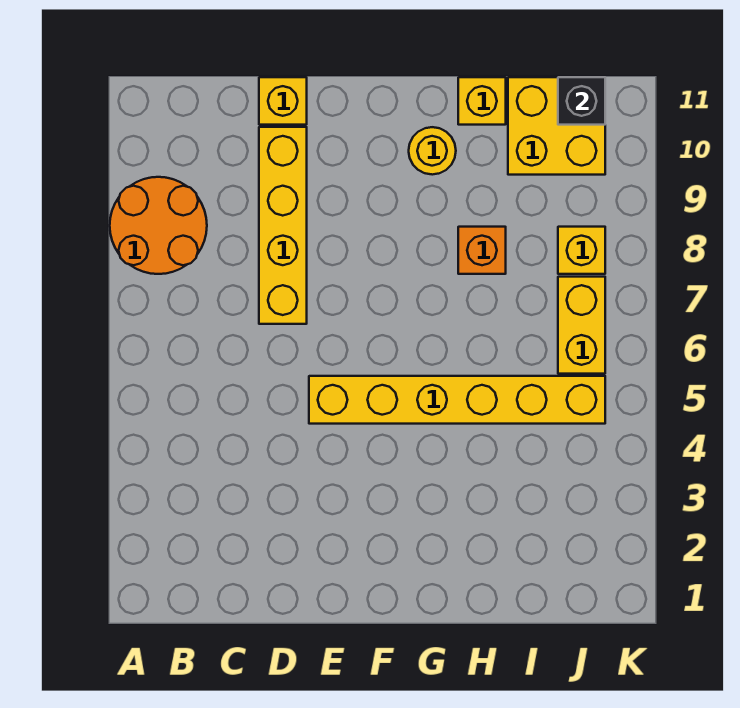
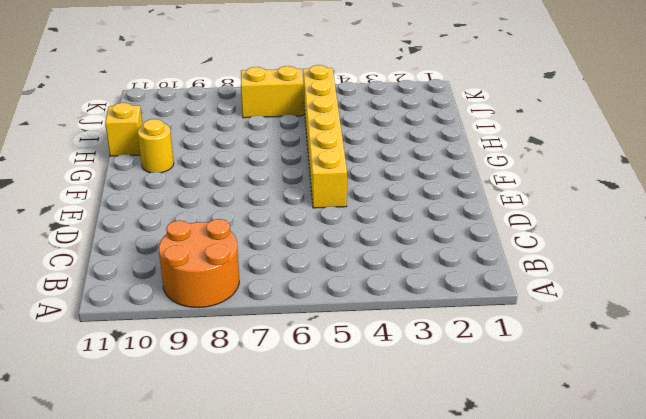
none -> yellow 1x4 brick [259,127,307,324]
none -> yellow 1x1 brick [259,77,307,125]

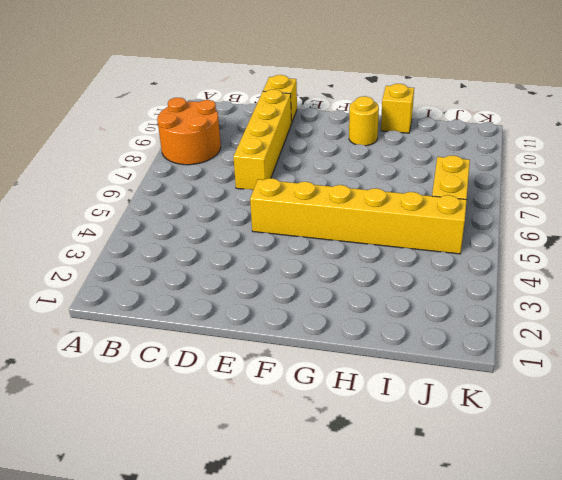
none -> orange 1x1 brick [458,227,506,274]
none -> yellow 2x2 brick [508,77,605,175]

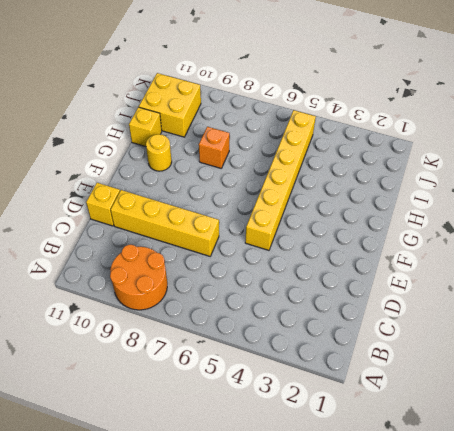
none -> yellow 1x2 brick [558,277,605,374]
none -> yellow 1x1 brick [558,227,605,274]

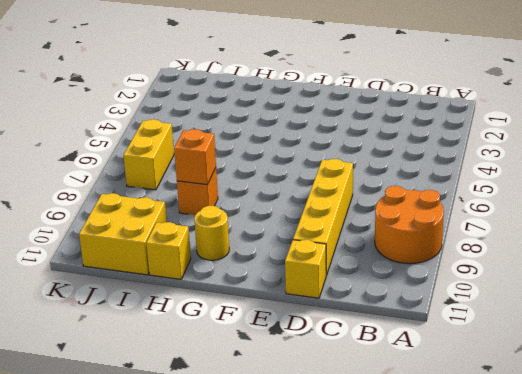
orange 1x1 brick [174,129,216,185] -> none
none -> yellow 1x6 brick [309,376,605,424]
none -> yellow 1x1 brick [558,227,605,274]

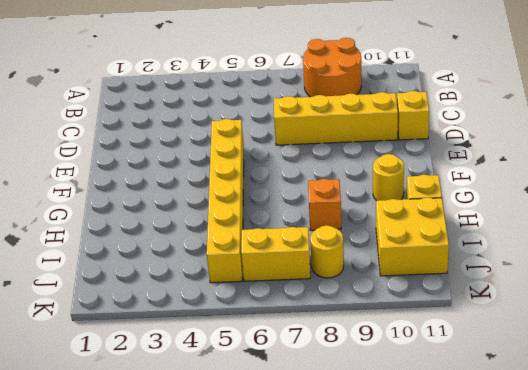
yellow 1x1 round brick [310,225,344,278] -> yellow 1x1 brick [558,227,605,274]
none -> black 1x1 brick [558,77,605,125]

